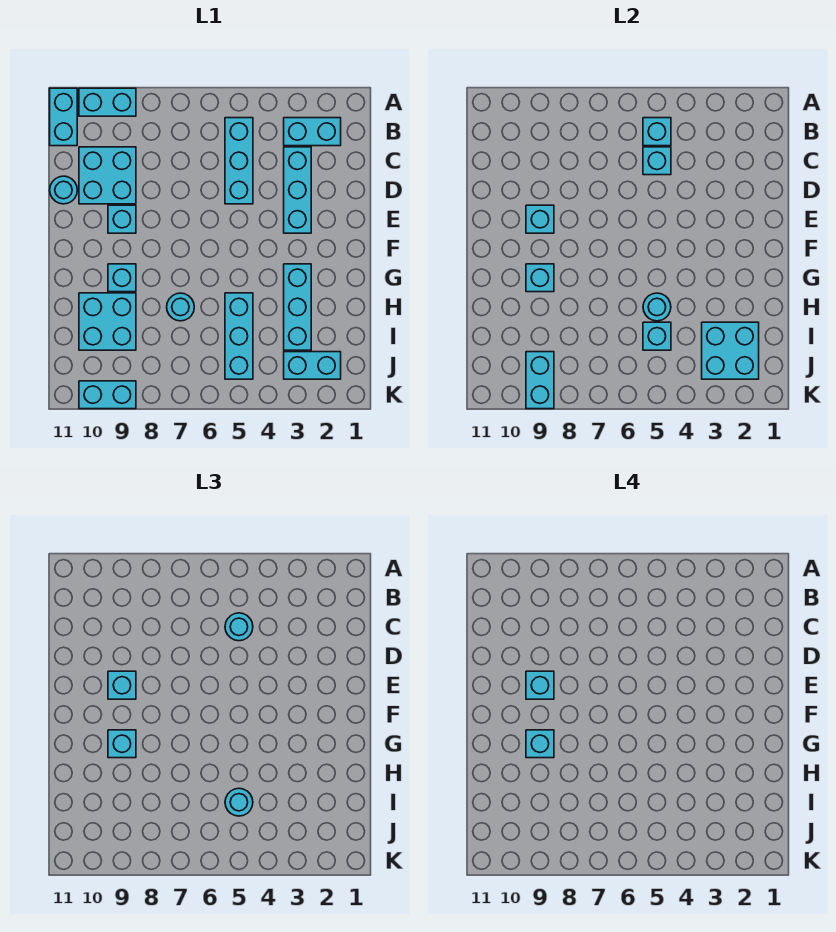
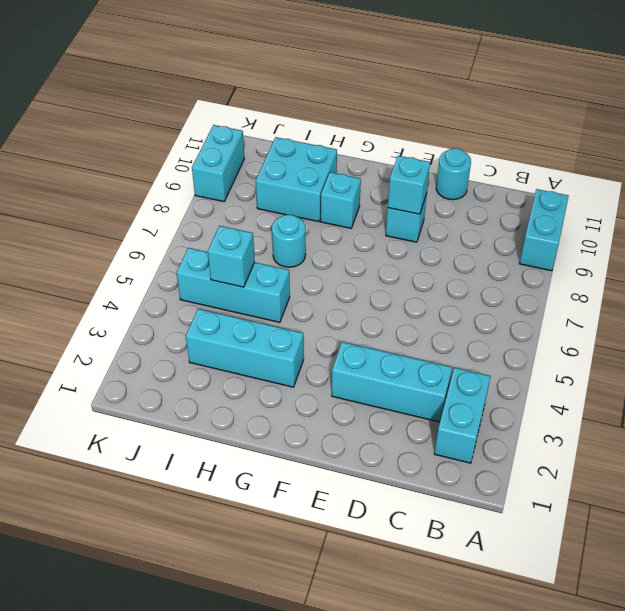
none -> cyan 1x2 brick [50,88,77,146]
none -> cyan 1x3 brick [225,118,253,204]
none -> cyan 2x2 brick [79,147,136,204]

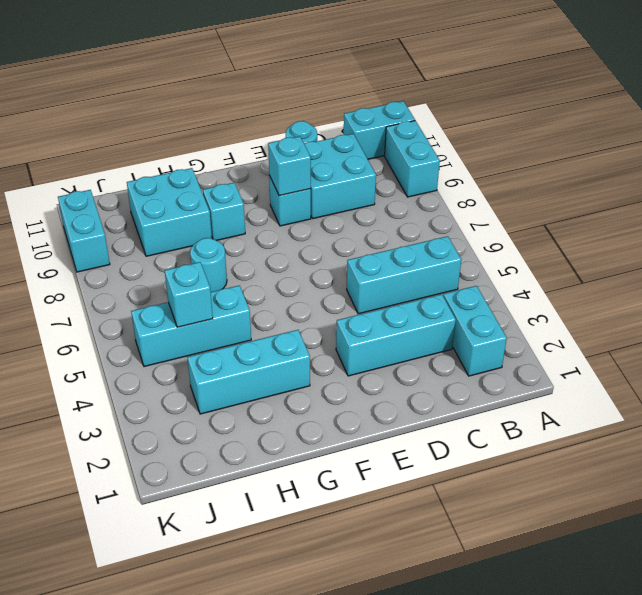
none -> cyan 1x2 brick [284,352,341,379]
none -> cyan 1x1 brick [643,118,671,146]
none -> cyan 1x1 brick [643,147,671,175]

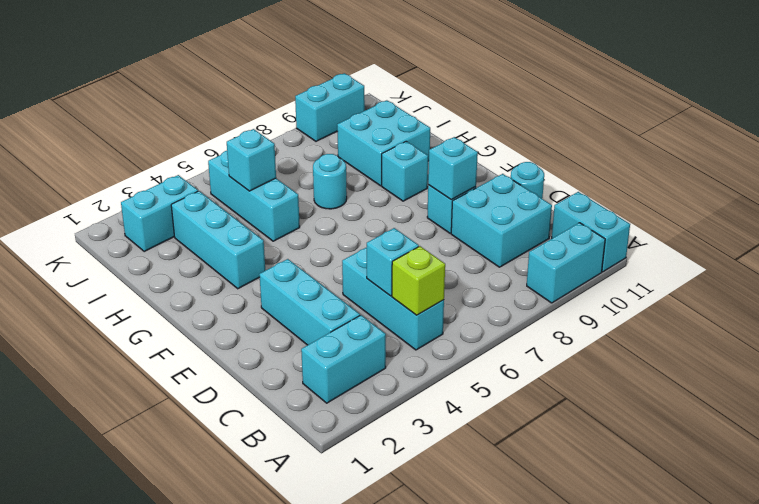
lime 1x1 brick [392,246,445,315] -> cyan 1x1 brick [643,118,671,146]
none -> cyan 1x1 brick [526,264,554,292]
none -> cyan 1x1 round brick [643,293,671,321]
none -> cyan 2x2 brick [702,322,759,379]

